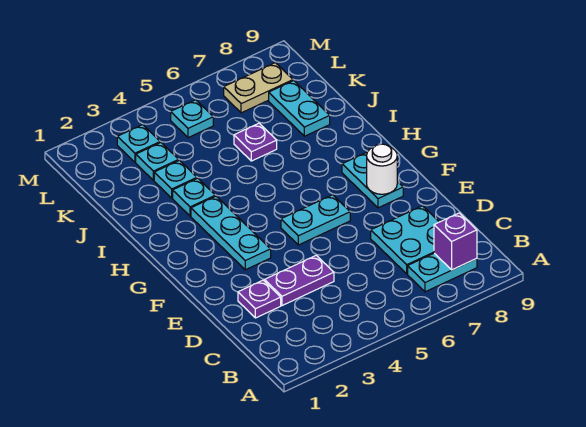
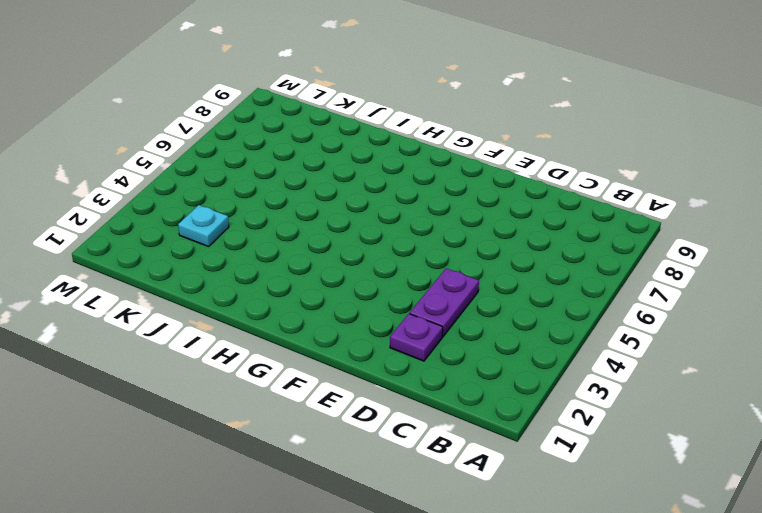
none -> cyan 1x2 plate [408,253,477,292]
none -> cyan 2x2 plate [371,206,439,274]
none -> cyan 1x3 plate [191,196,271,270]

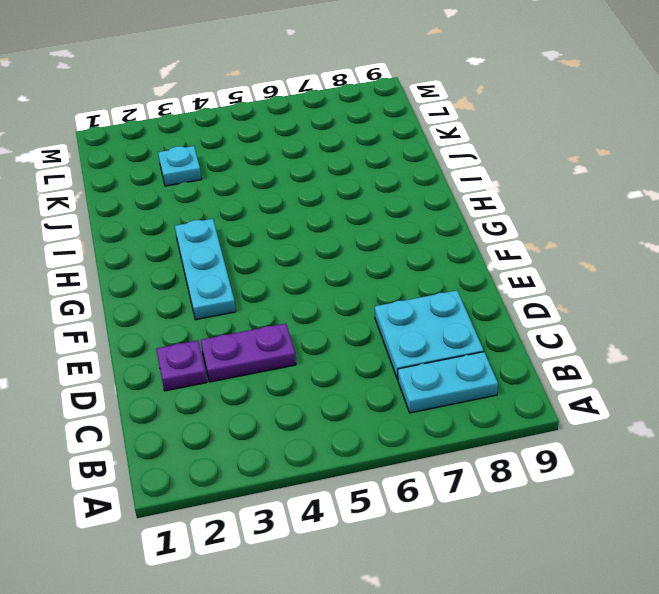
none -> cyan 1x2 plate [281,195,350,245]
none -> cyan 1x2 plate [342,152,403,208]
none -> cyan 1x1 plate [173,178,215,216]

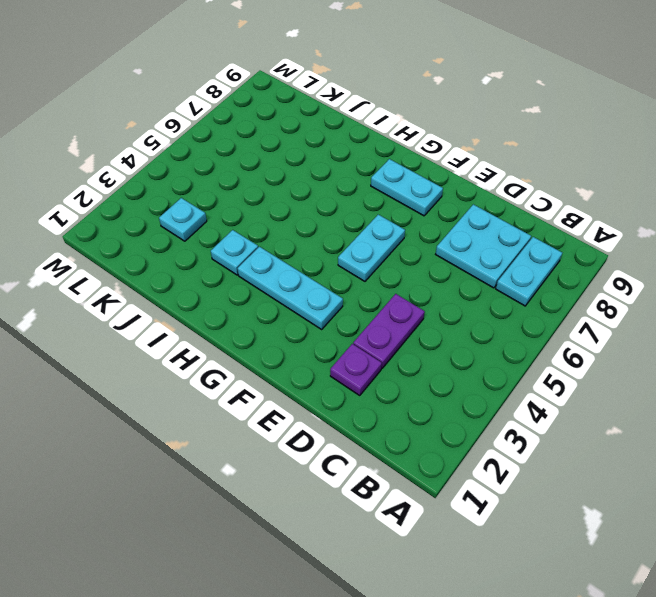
none -> cyan 1x1 plate [154,160,197,198]
none -> purple 1x1 plate [234,123,277,161]
none -> cyan 1x2 plate [269,81,330,136]

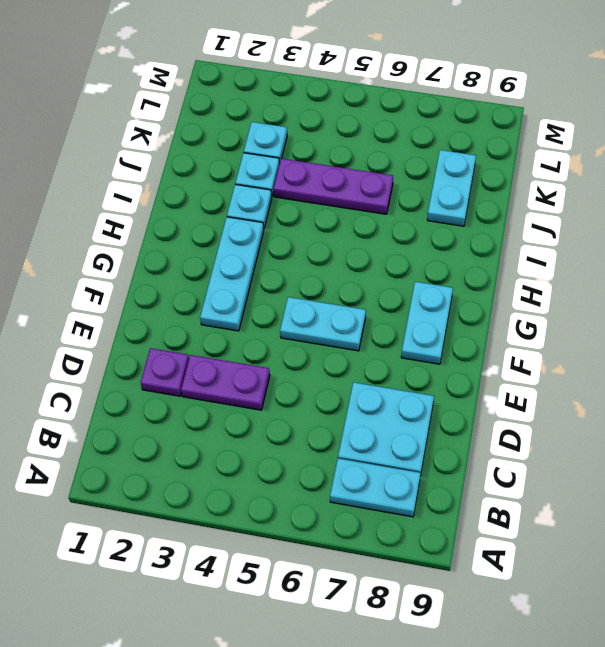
purple 1x3 plate [273,158,393,214] -> purple 1x1 plate [234,123,277,161]
none -> cyan 1x1 plate [117,125,160,162]
none -> cyan 1x1 plate [171,100,213,138]
none -> tan 1x2 plate [224,63,293,113]

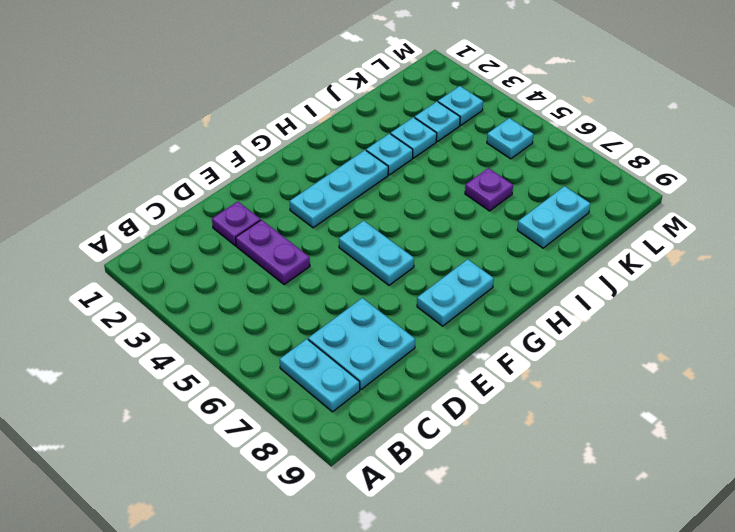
none -> tan 1x2 plate [224,63,293,113]
none -> purple 1x1 brick [434,213,477,270]
none -> white 1x1 round brick [367,144,397,194]

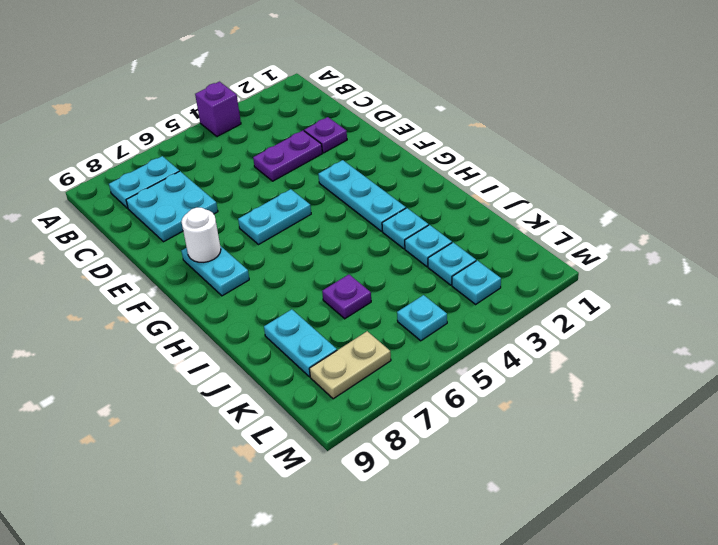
purple 1x1 brick [195,82,241,137] -> purple 1x1 brick moved to [434,213,477,270]

